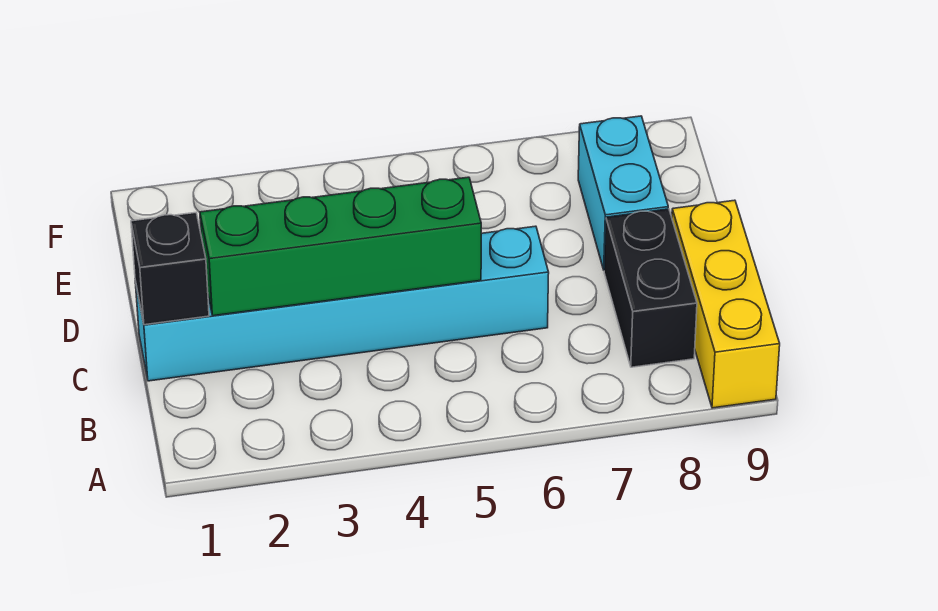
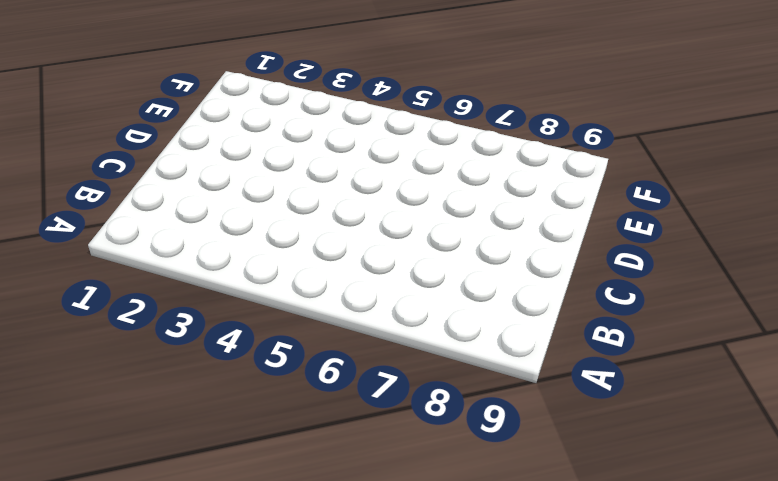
none -> yellow 1x3 brick [672,200,780,408]
none -> black 1x2 brick [604,209,697,367]

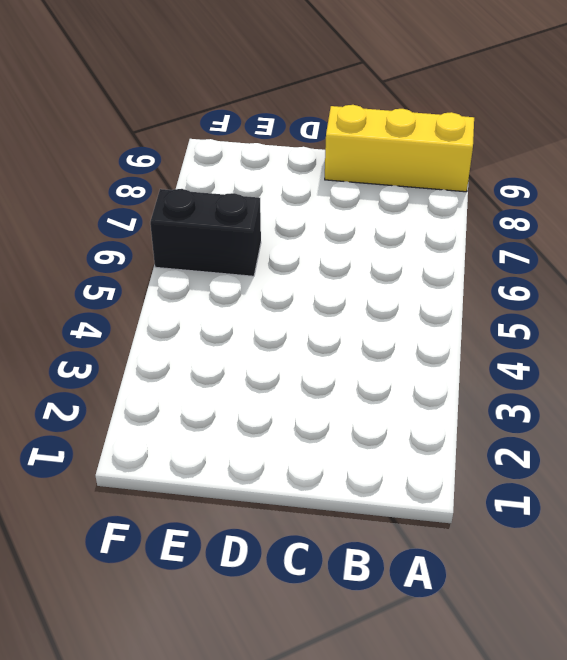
black 1x2 brick [150,189,261,276] -> black 1x2 brick moved to [604,209,697,367]
none -> cyan 1x6 brick [135,226,549,381]
none -> cyan 1x2 brick [578,116,668,270]

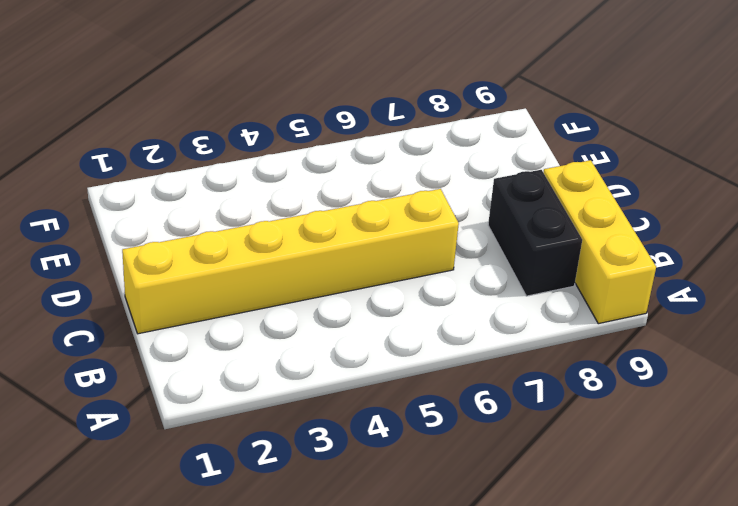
yellow 1x6 brick [122,189,459,334] -> cyan 1x6 brick [135,226,549,381]
none -> cyan 1x2 brick [578,116,668,270]
none -> black 1x1 brick [131,213,209,325]

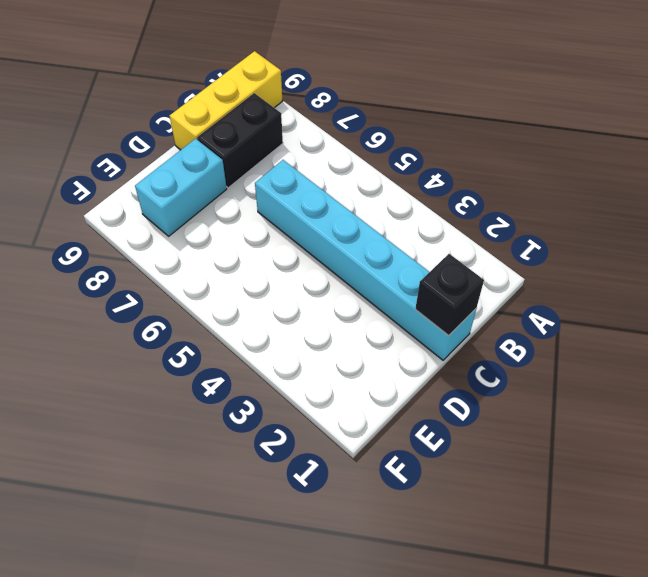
none -> green 1x4 brick [200,177,481,316]

